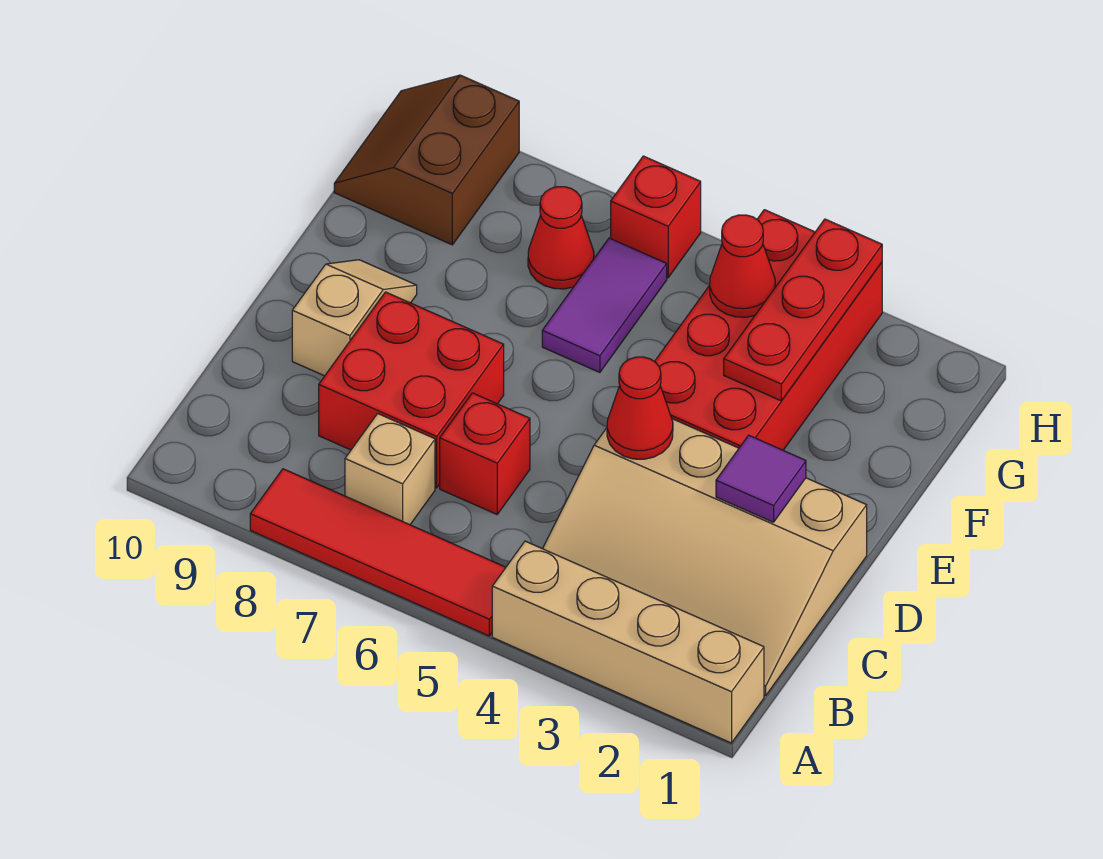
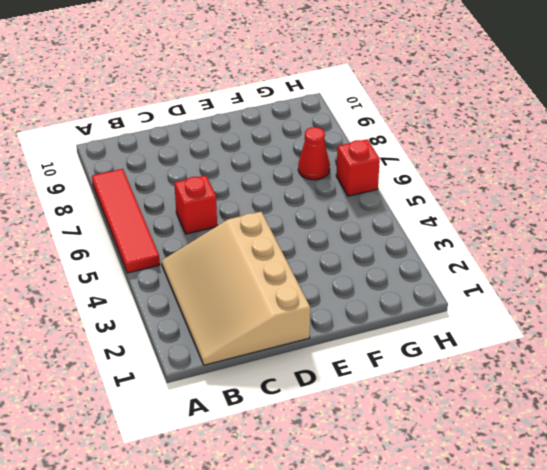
none -> tan 1x4 brick [492,541,764,743]
none -> tan 1x1 brick [345,414,435,525]
none -> red 2x2 brick [319,292,504,488]

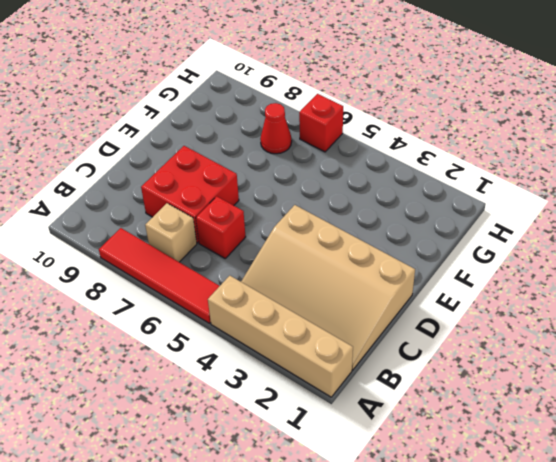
none -> tan 1x2 slope [292,260,417,376]
none -> red 2x4 brick [654,210,882,450]
none -> purple 1x2 tile [542,238,667,372]

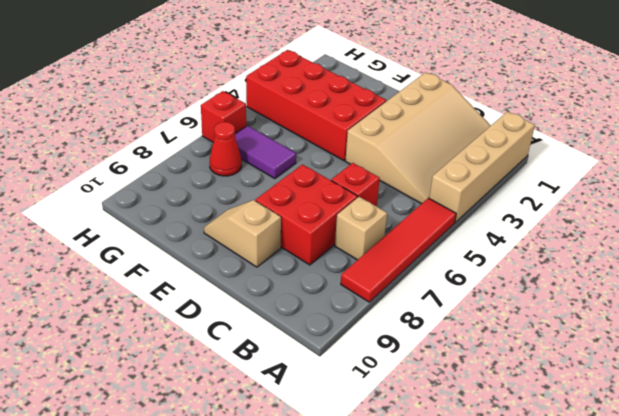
none -> brown 2x2 slope [334,75,519,245]
none -> purple 1x1 tile [716,435,806,522]
none -> red 1x1 cone [607,357,673,459]

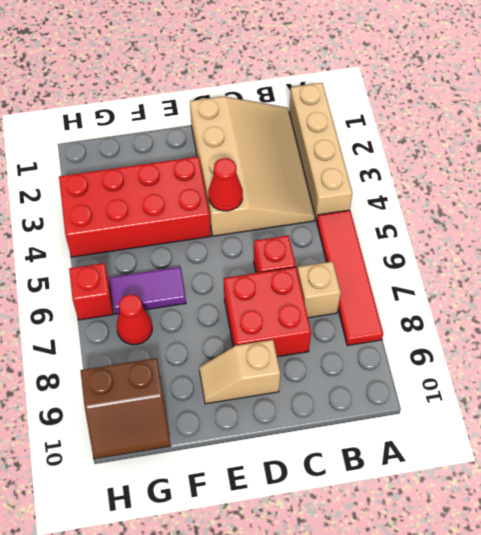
none -> purple 1x1 tile [716,435,806,522]
none -> red 1x3 plate [724,219,882,401]
none -> red 1x1 cone [710,215,775,317]

